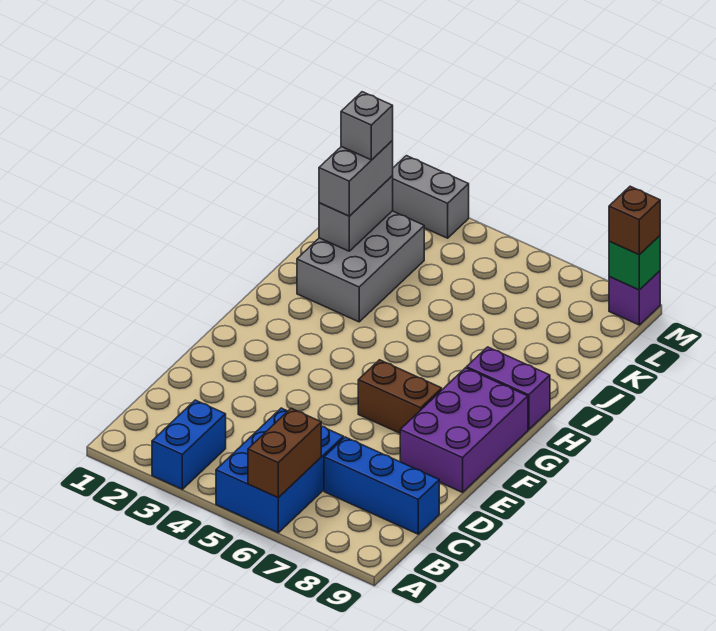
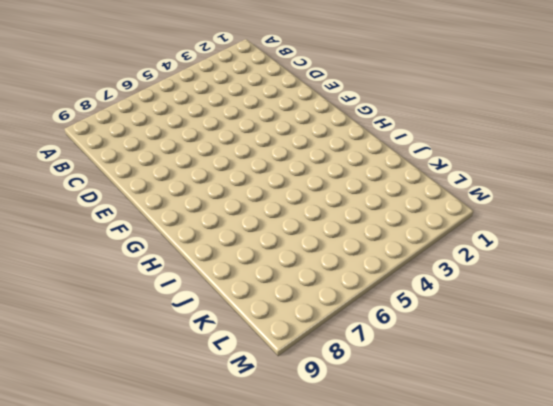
none -> blue 1x2 brick [152,400,226,489]
none -> blue 2x3 brick [216,408,344,533]
none -> blue 1x3 brick [324,437,439,534]

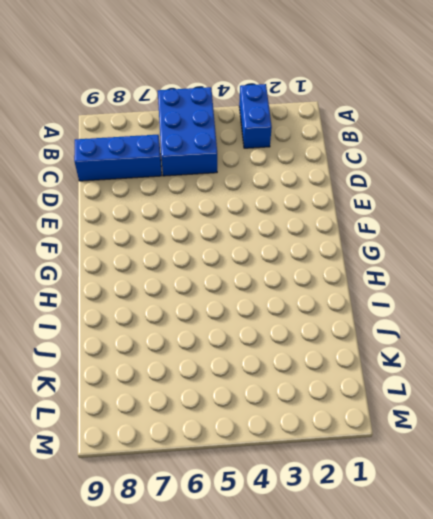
none -> purple 2x3 brick [400,368,528,492]
none -> brown 1x2 brick [358,360,442,433]
none -> purple 1x2 brick [467,347,550,430]

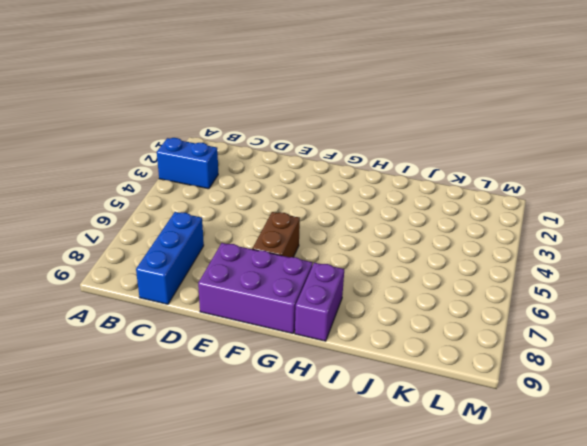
none -> blue 2x3 brick [216,408,344,533]
none -> grey 2x3 brick [297,211,424,322]
none -> grey 1x2 brick [392,156,469,238]

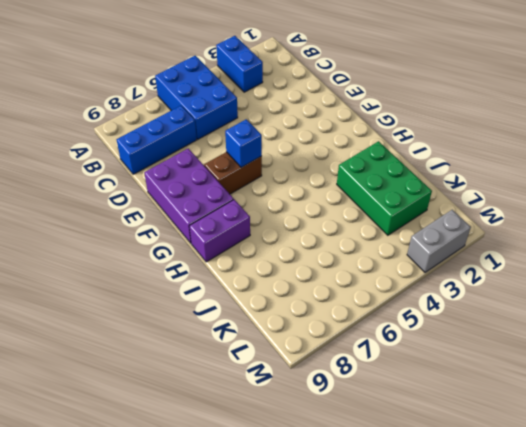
blue 1x1 brick [225,119,262,167] -> none
green 2x3 brick [337,141,432,235] -> grey 2x3 brick [297,211,424,322]
none -> purple 1x1 brick [609,271,660,325]
none -> brown 1x2 brick [248,408,321,498]
none -> grey 1x2 brick [319,176,393,251]

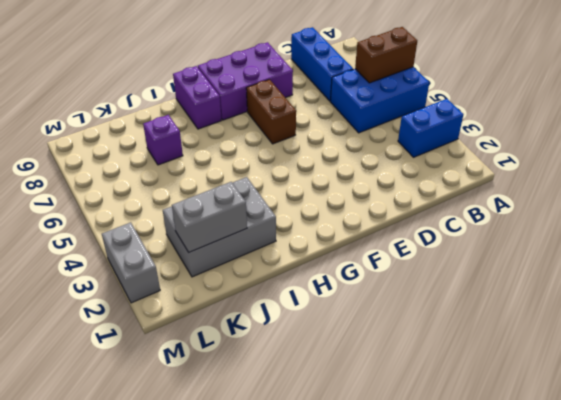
purple 1x1 brick [143,115,183,165] -> purple 1x1 brick moved to [609,271,660,325]
none -> green 1x1 brick [609,236,660,290]
none -> grey 1x2 brick [319,141,393,216]
none -> brown 1x1 brick [609,186,660,255]

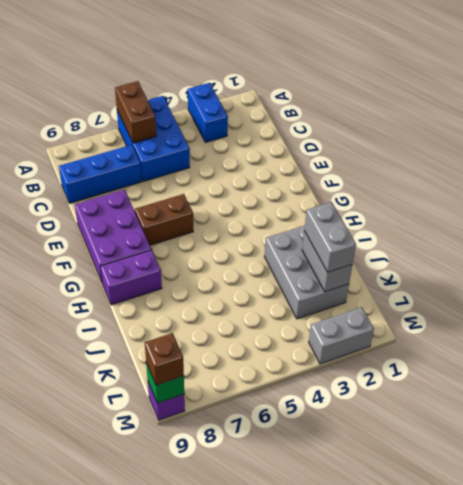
none -> grey 1x1 brick [341,92,393,160]

